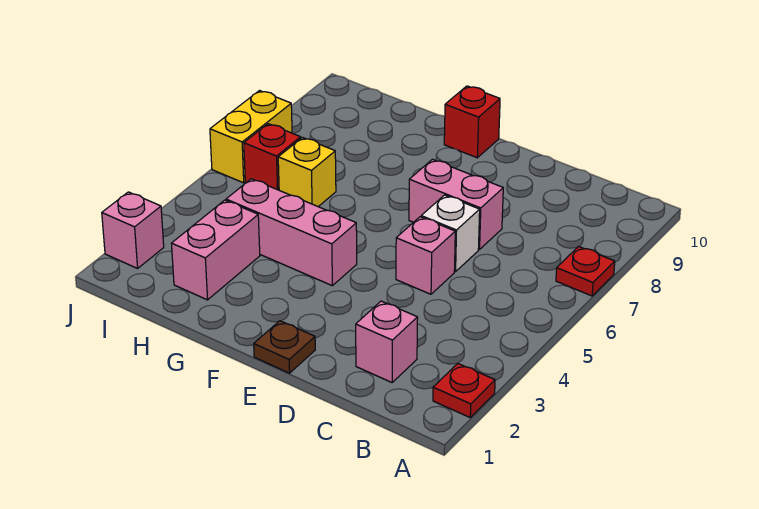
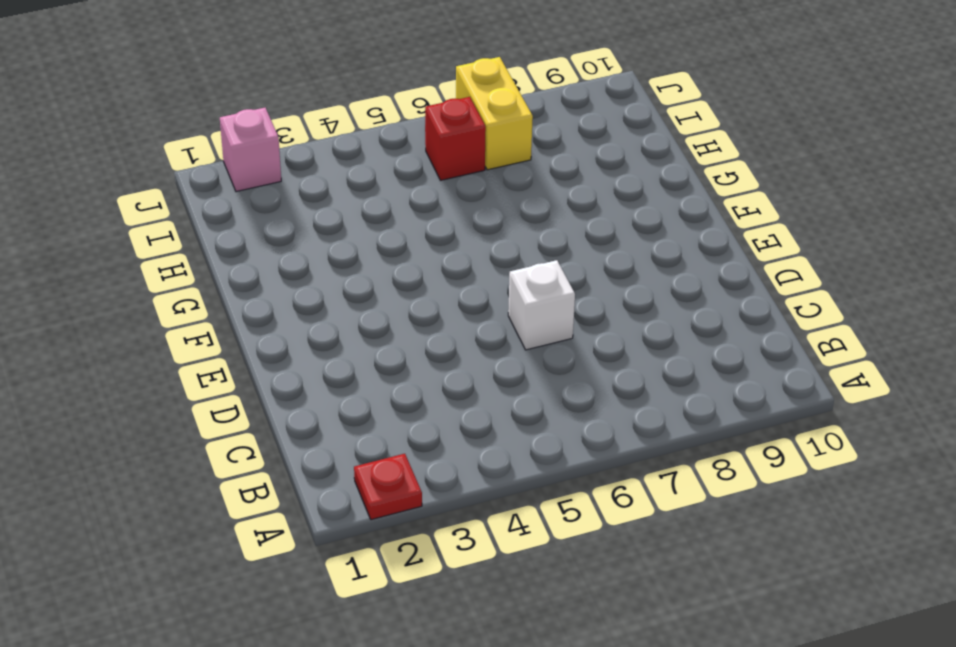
yellow 1x2 brick [456,57,533,170] -> yellow 1x2 brick turned to [210,91,292,183]
none -> red 1x1 plate [556,246,615,296]
none -> pink 1x1 brick [356,301,418,382]
none -> pink 1x1 brick [396,217,455,294]

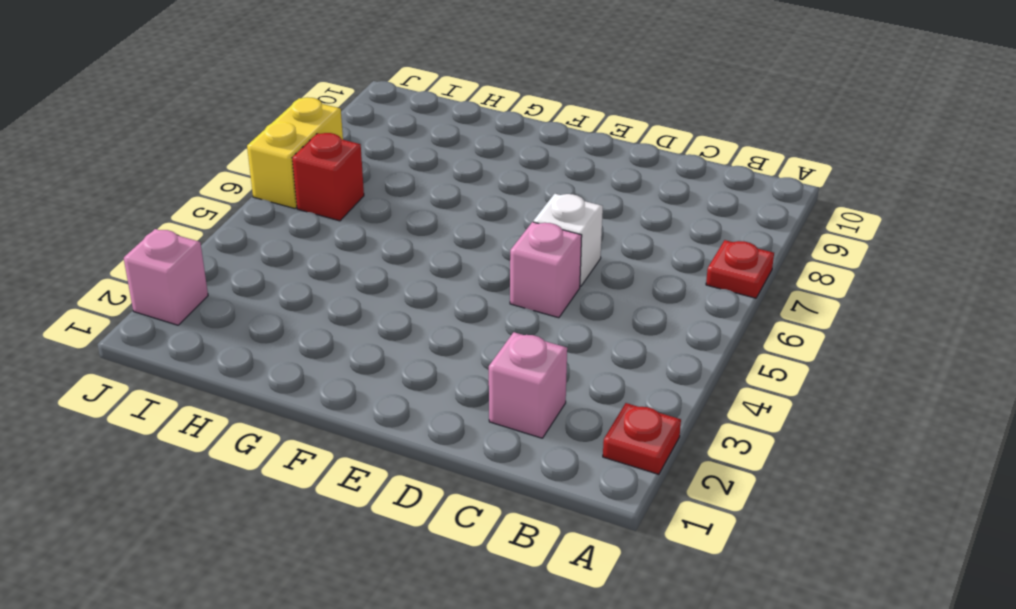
none -> pink 1x2 brick [409,159,503,250]
none -> brown 1x1 plate [254,321,315,373]
none -> pink 1x3 brick [226,179,357,286]

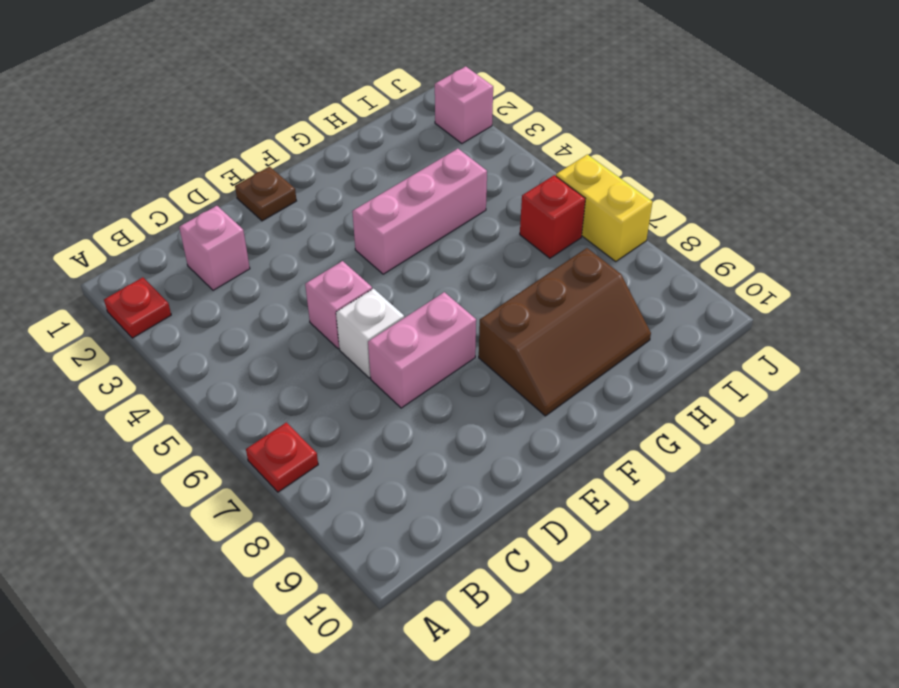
brown 2x3 slope [479,248,651,416] -> none
none -> red 1x1 brick [444,86,500,158]
none -> pink 1x2 brick [171,200,260,300]
none -> yellow 1x1 brick [278,138,336,207]

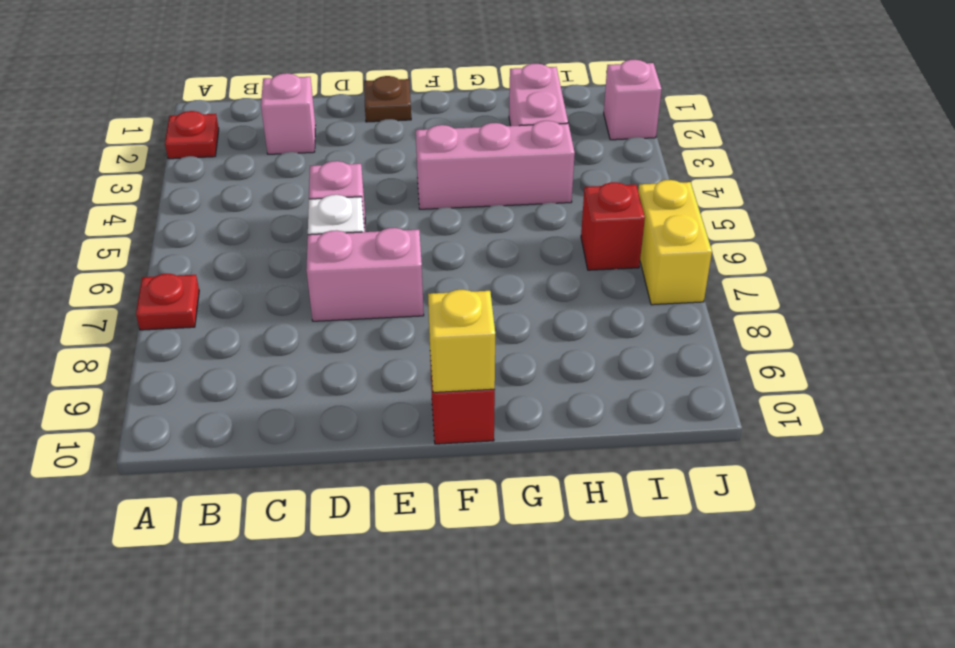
yellow 1x1 brick [428,290,495,392] -> yellow 1x1 brick moved to [278,138,336,207]

